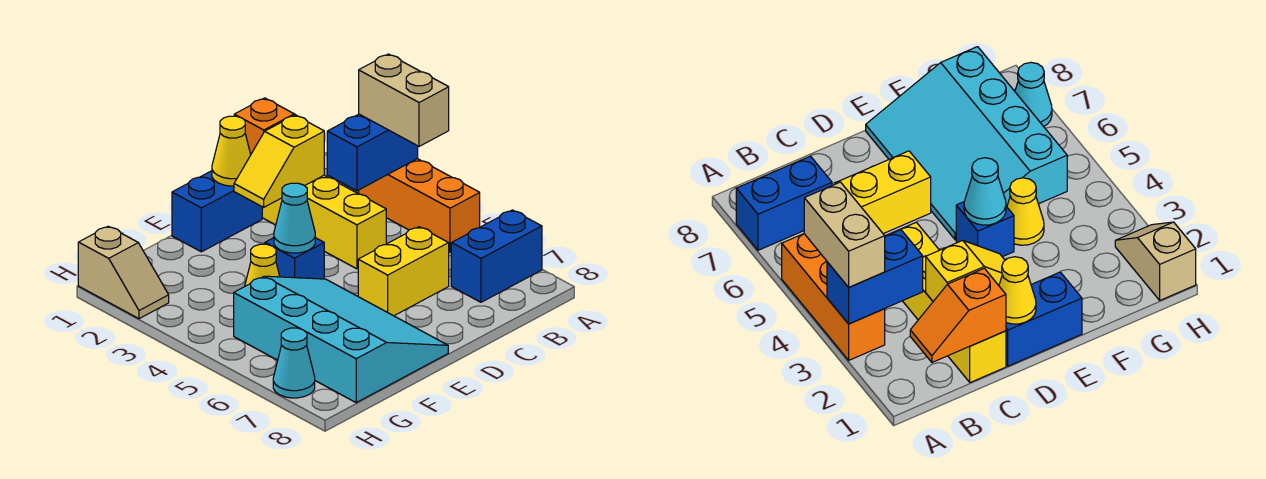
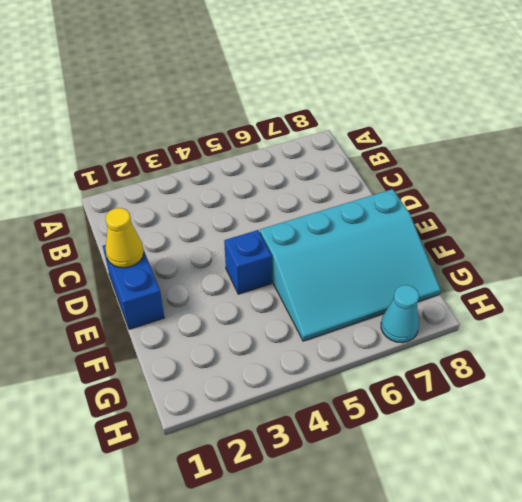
cyan 3x4 slope [260,189,441,341] -> cyan 3x4 slope turned to [234,276,448,403]
none -> orange 1x3 brick [359,159,480,252]
none -> blue 1x2 brick [451,210,542,302]
none -> yellow 1x4 brick [262,175,386,269]

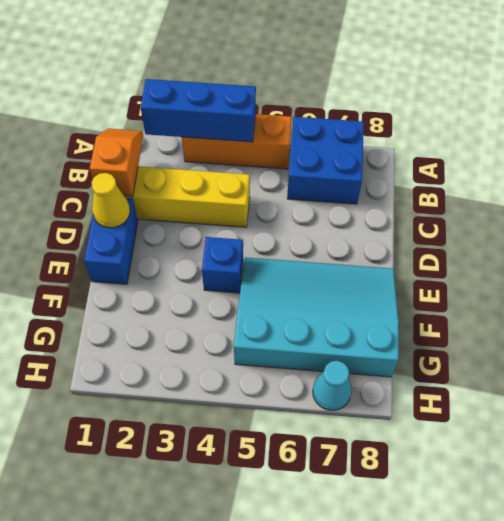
blue 1x3 brick [141,79,256,142] -> blue 1x2 brick [327,114,418,191]
blue 2x2 brick [287,117,364,204] -> blue 1x2 brick [451,210,542,302]
none -> yellow 1x2 brick [358,227,449,316]
none -> yellow 1x1 cone [245,244,280,286]
none -> tan 1x2 slope [78,226,169,319]

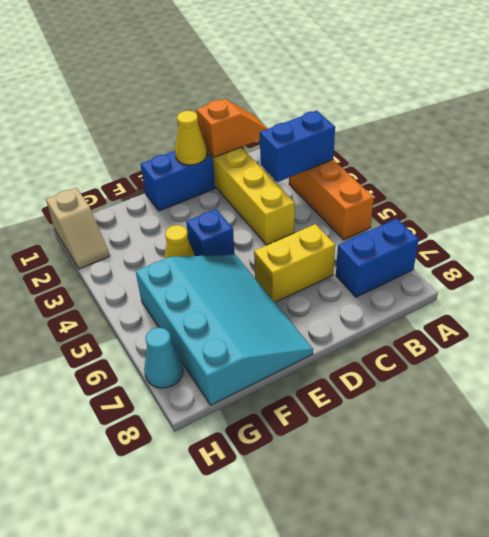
none -> yellow 1x2 slope [234,115,324,207]
none -> cyan 1x1 cone [274,183,315,253]
none -> tan 1x2 brick [359,54,449,146]

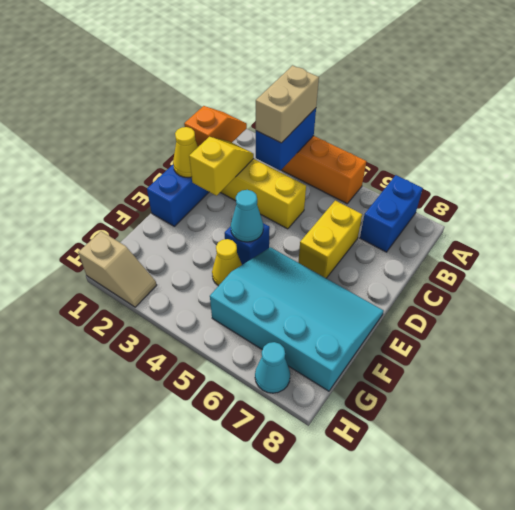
tan 1x2 brick [256,65,319,143] -> tan 1x2 brick turned to [359,54,449,146]
yellow 1x2 slope [189,137,254,196] -> yellow 1x2 slope turned to [234,115,324,207]

